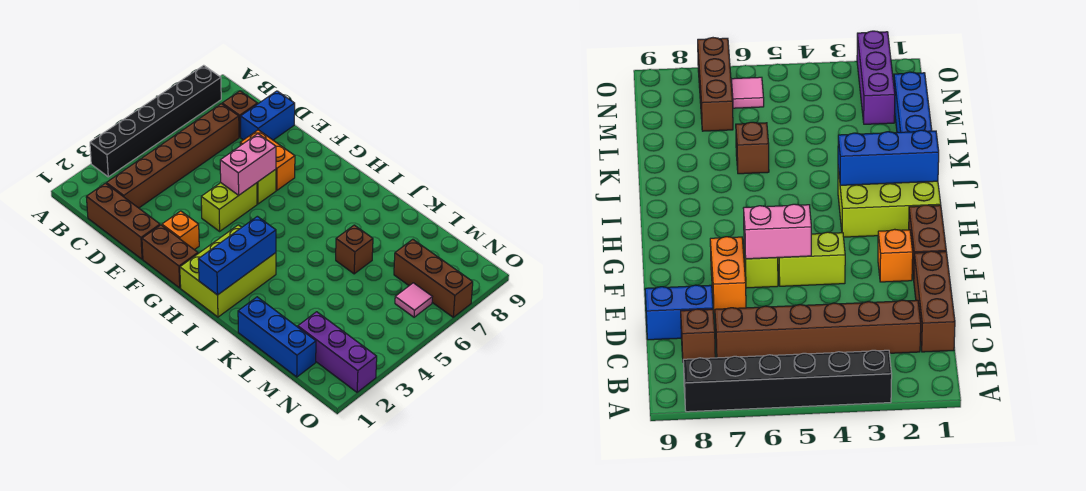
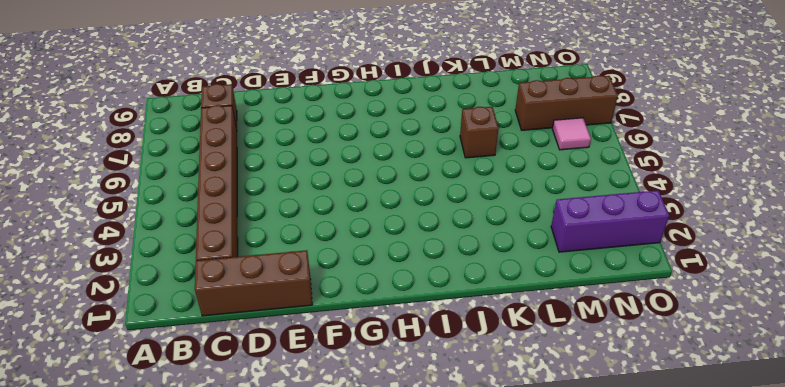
none -> black 1x6 brick [90,65,221,177]
none -> blue 1x2 brick [241,91,295,140]
none -> orange 1x2 brick [240,130,295,190]

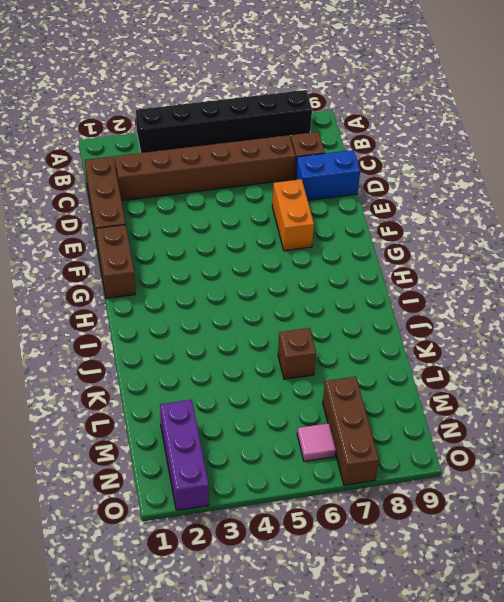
none -> orange 1x1 brick [162,211,199,250]
none -> lime 1x2 brick [201,183,257,231]
none -> lime 1x1 brick [257,169,276,204]

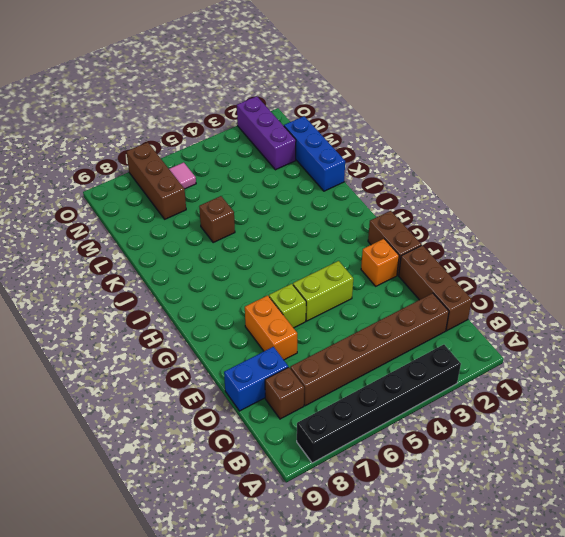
none -> lime 2x3 brick [180,225,276,317]
none -> pink 1x2 brick [220,134,276,195]
none -> blue 1x3 brick [198,216,276,295]

